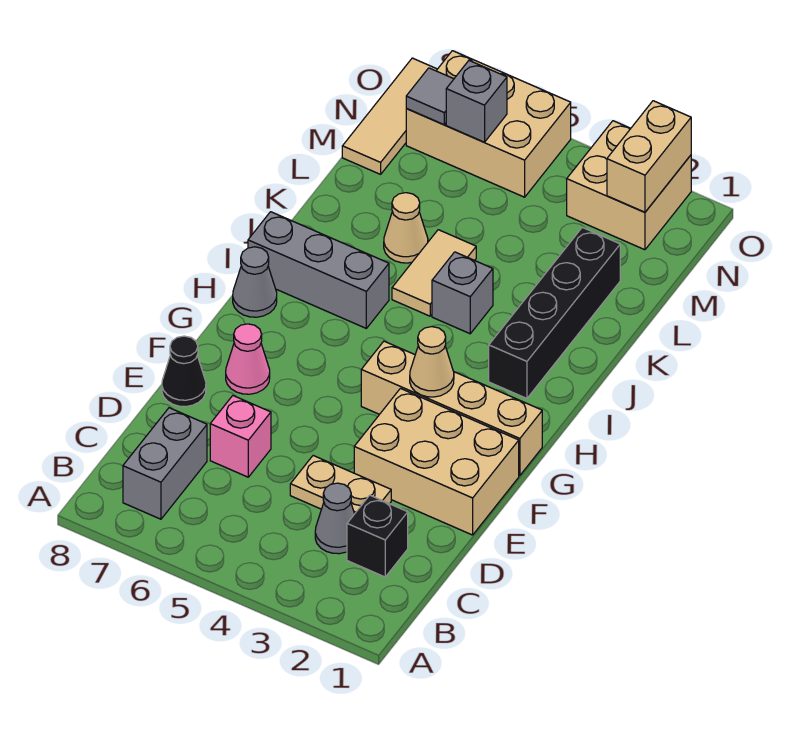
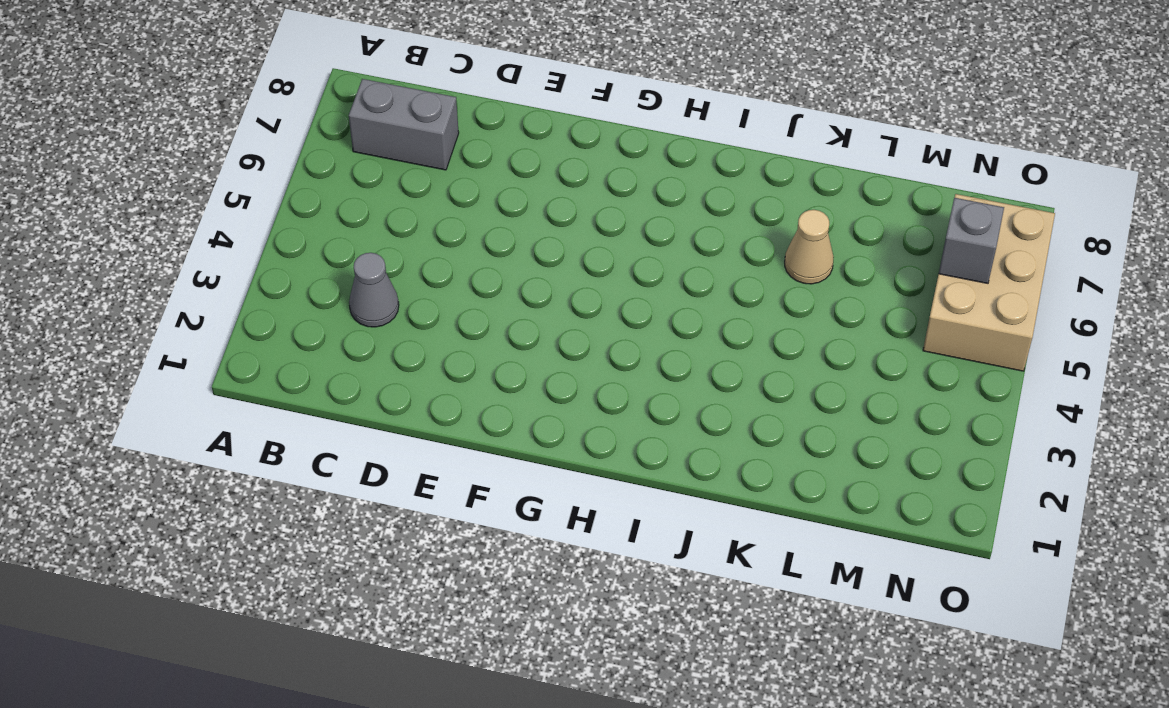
none -> black 1x1 brick [347,495,408,577]
none -> tan 1x2 plate [290,456,391,514]
none -> pink 1x1 brick [210,396,271,477]

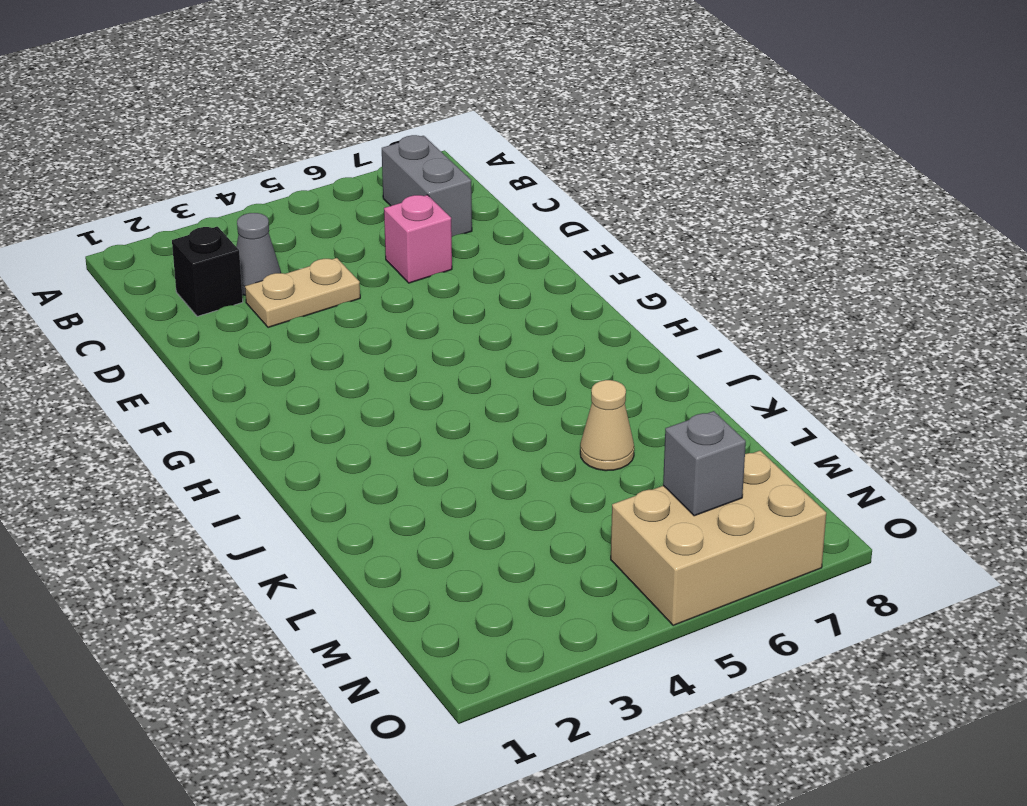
none -> tan 2x3 brick [354,389,519,535]
none -> black 1x1 cone [162,336,206,407]
none -> pink 1x1 cone [226,324,270,394]

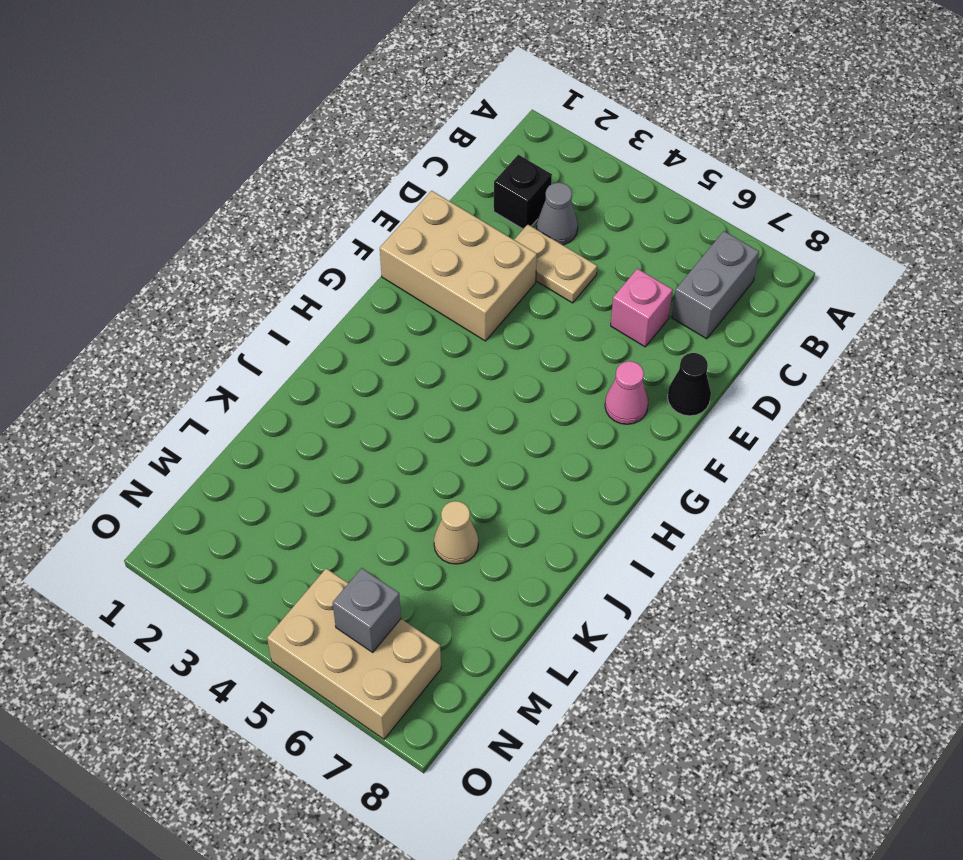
none -> tan 1x4 brick [361,341,542,476]
none -> grey 1x1 cone [233,247,277,317]
none -> black 1x4 brick [489,227,620,398]

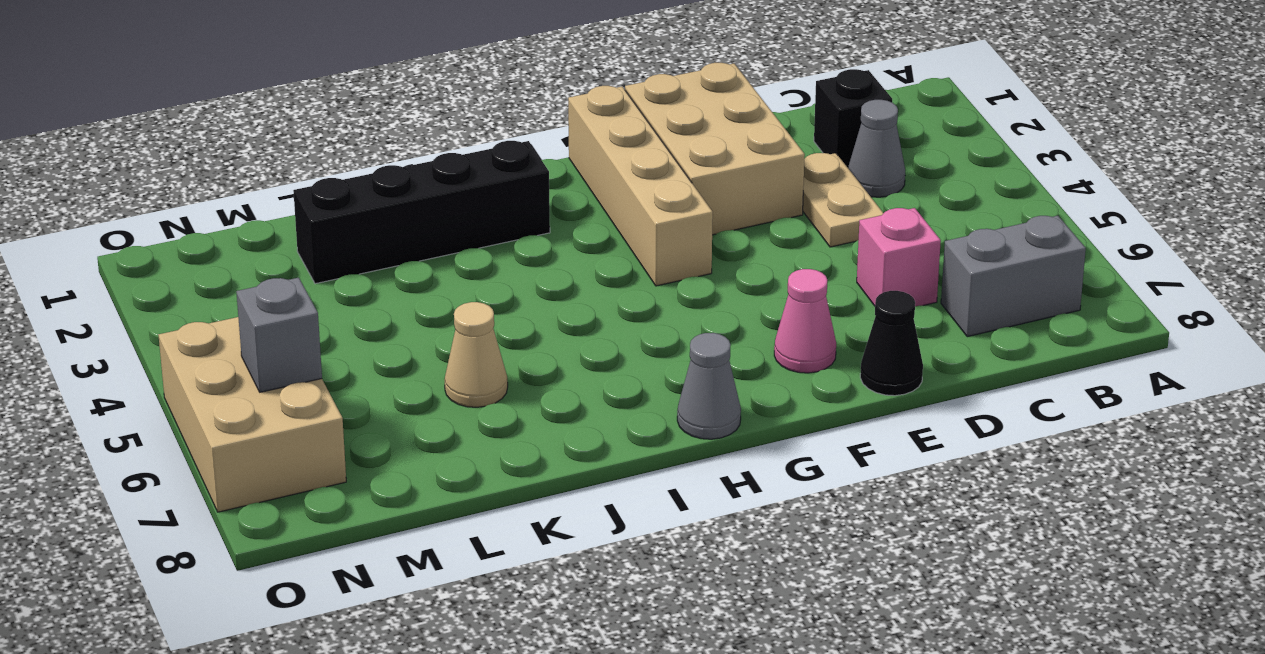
none -> grey 1x3 brick [248,212,389,328]
none -> grey 1x1 brick [432,252,493,334]
none -> tan 1x2 tile [392,230,476,316]

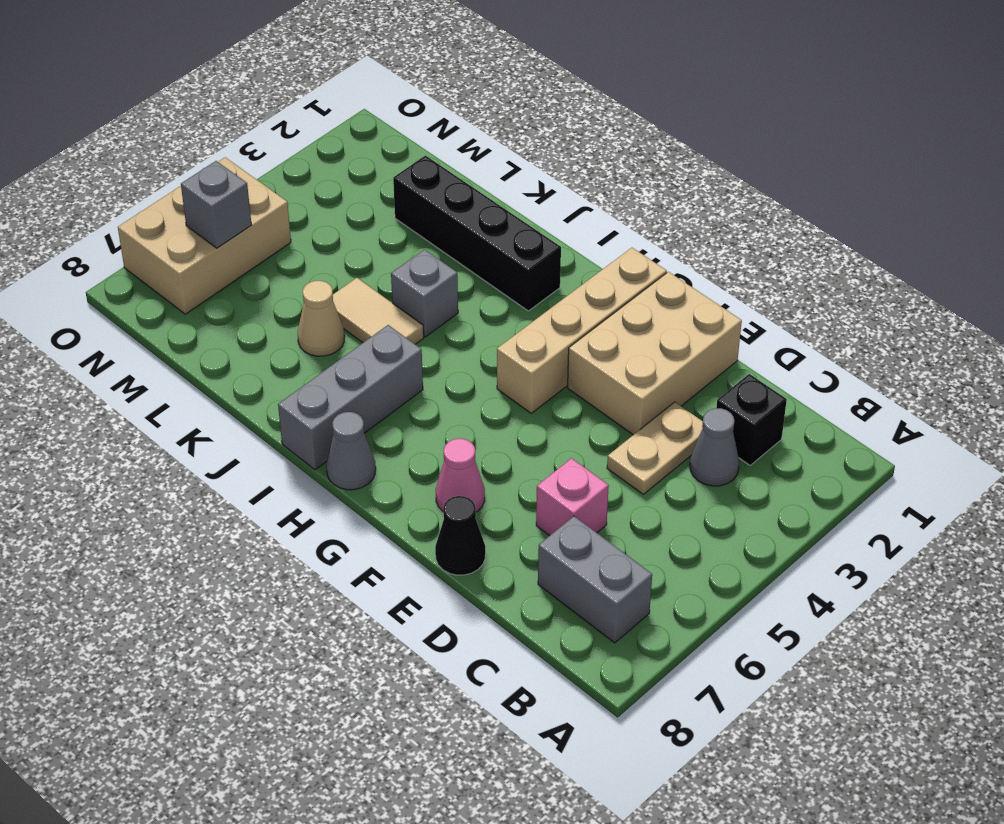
none -> tan 1x3 tile [342,58,437,174]
none -> tan 2x2 brick [567,121,691,250]
none -> tan 1x1 cone [410,327,454,397]

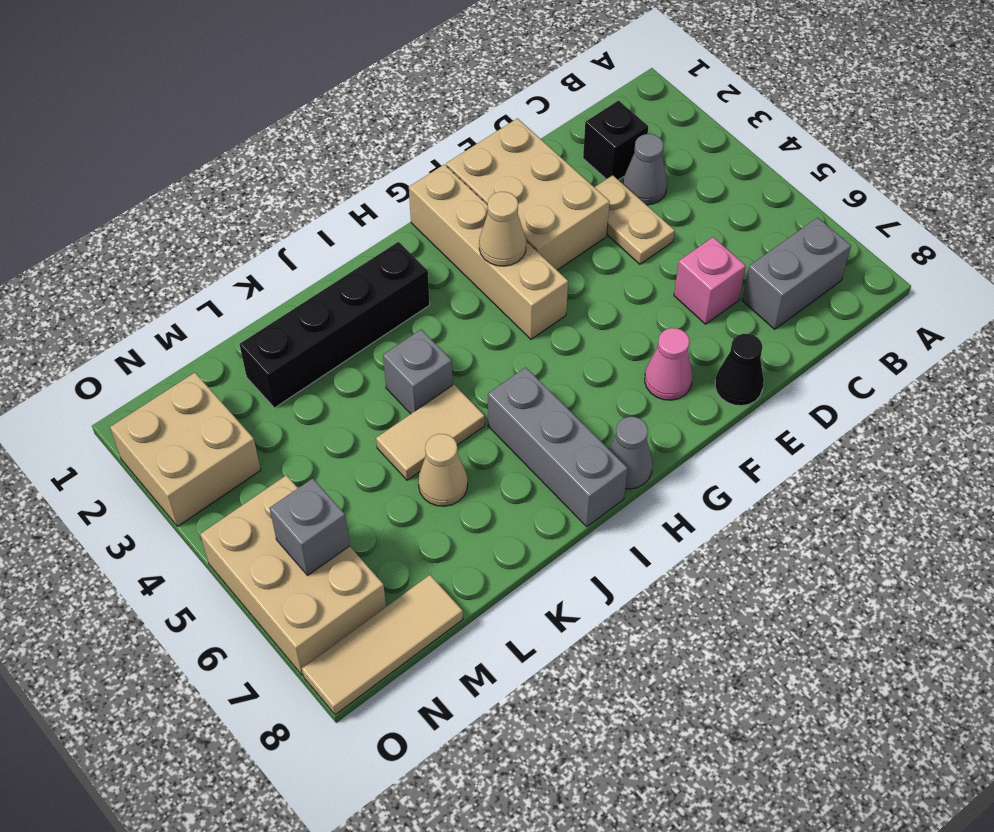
none -> tan 1x2 brick [607,101,691,212]
none -> grey 1x1 tile [406,68,454,124]

